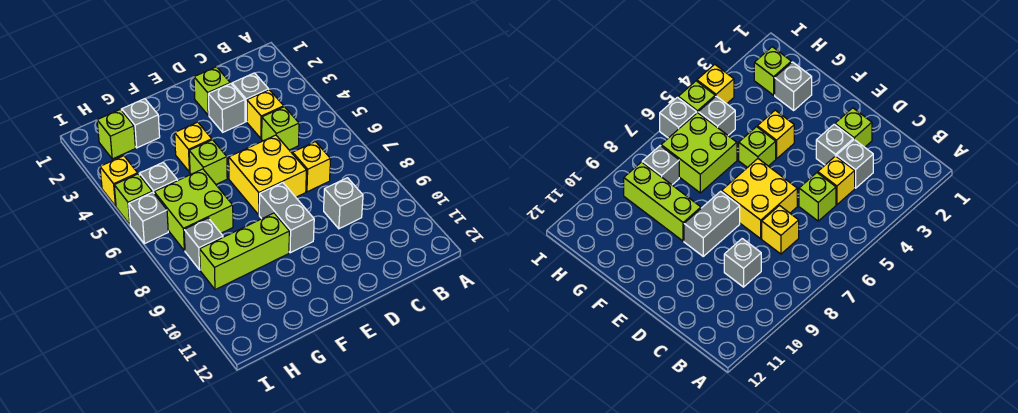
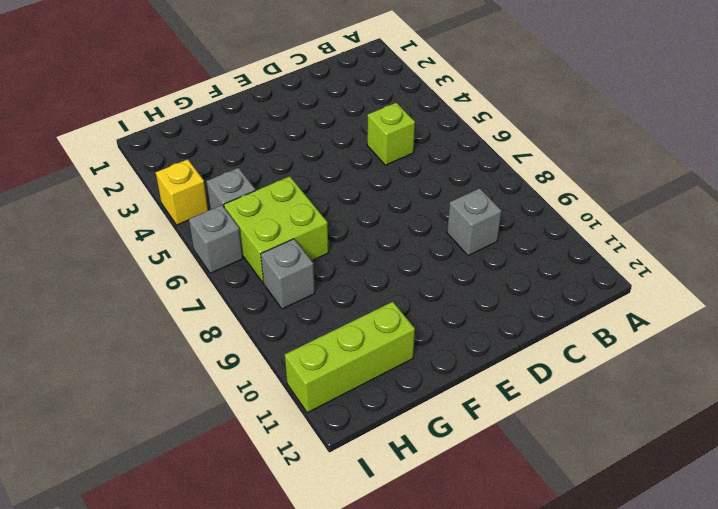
lime 1x3 brick [285,302,415,413] -> lime 1x3 brick moved to [200,213,289,290]
none -> grey 1x1 brick [232,73,269,122]
none -> yellow 1x1 brick [247,90,284,139]
none -> yellow 1x1 brick [293,142,331,192]

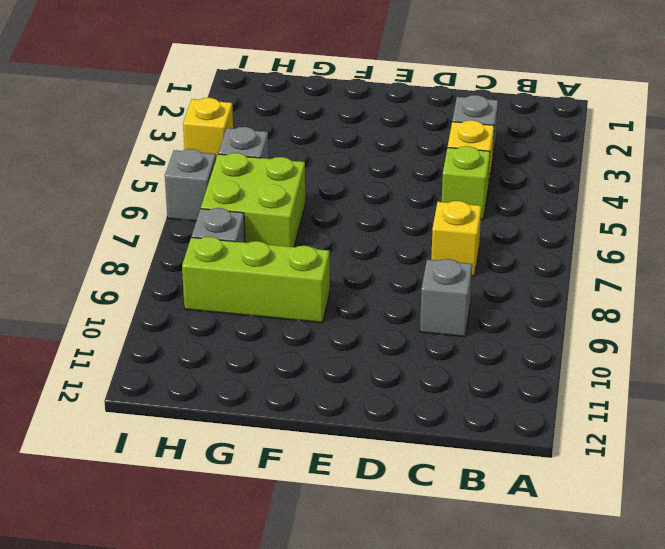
none -> lime 1x1 brick [194,67,230,115]
none -> grey 1x1 brick [208,83,245,132]
none -> yellow 2x2 brick [229,135,306,215]

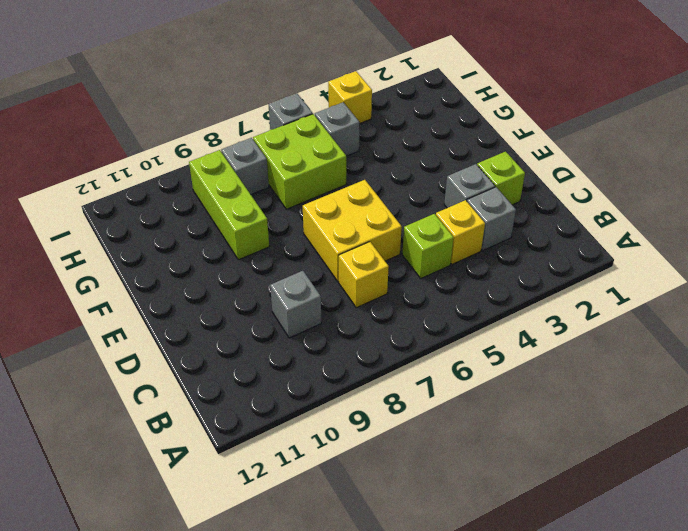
none -> grey 1x2 brick [259,183,314,253]
none -> yellow 1x1 brick [175,122,212,172]
none -> lime 1x1 brick [189,140,227,184]

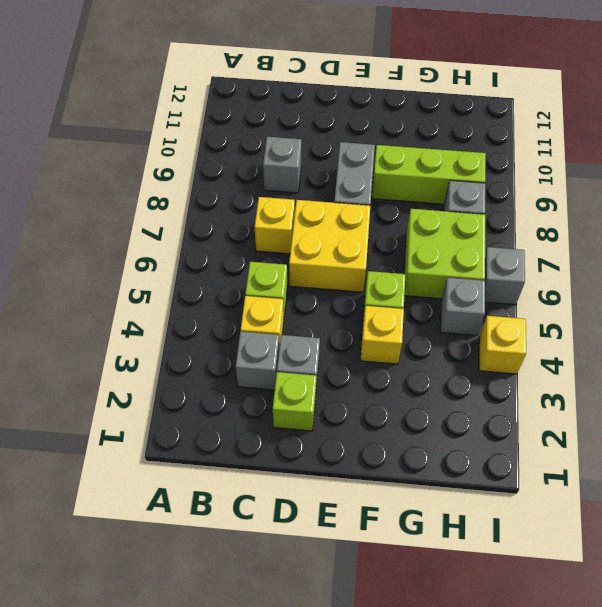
none -> grey 1x1 brick [122,99,160,148]
none -> lime 1x1 brick [97,109,135,159]
none -> lime 1x1 brick [114,174,152,225]

